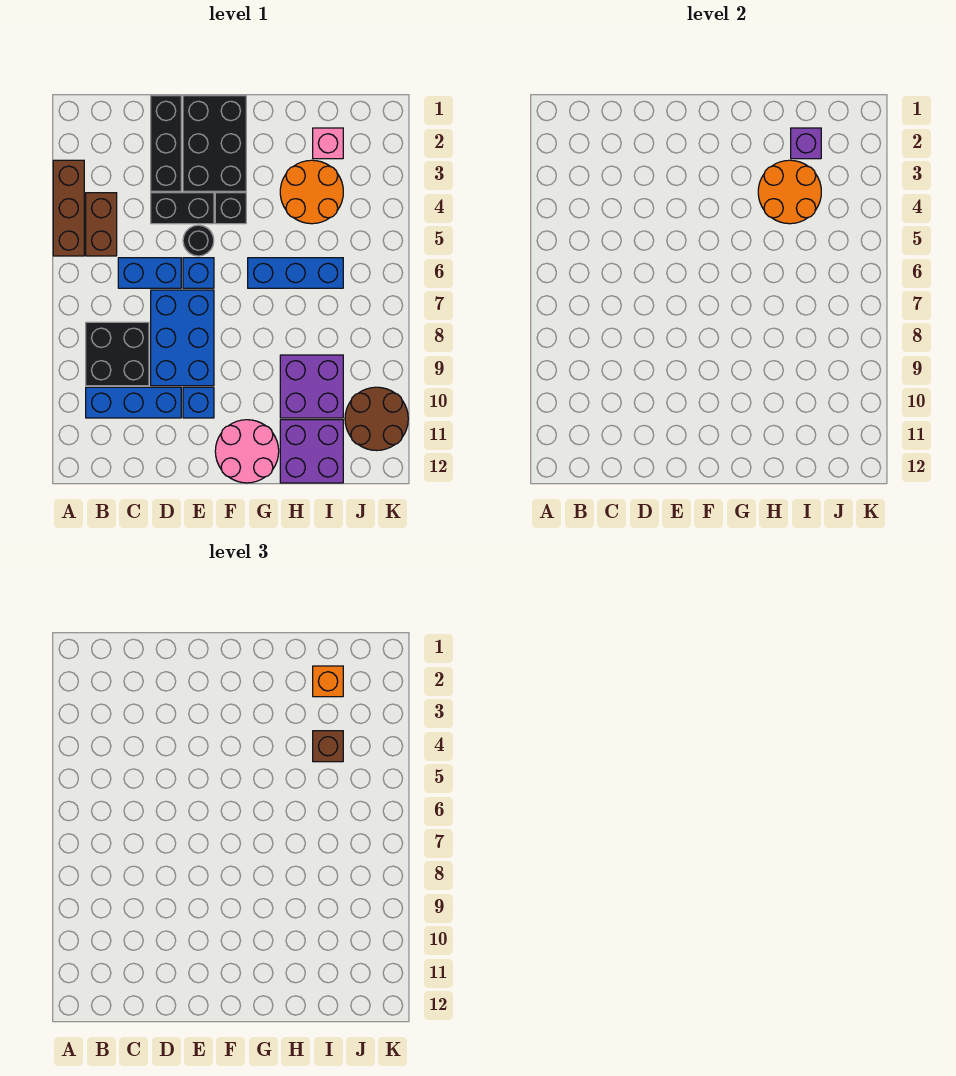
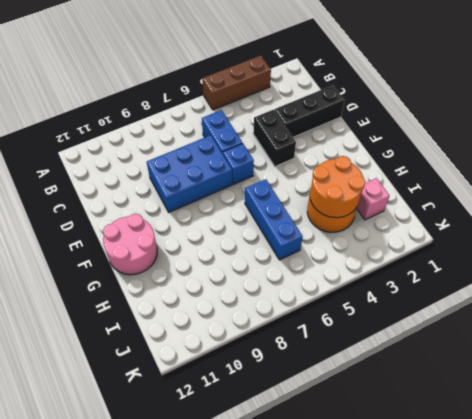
none -> brown 1x2 brick [86,193,117,256]
none -> black 2x2 brick [86,322,149,386]
none -> blue 1x3 brick [86,387,181,418]

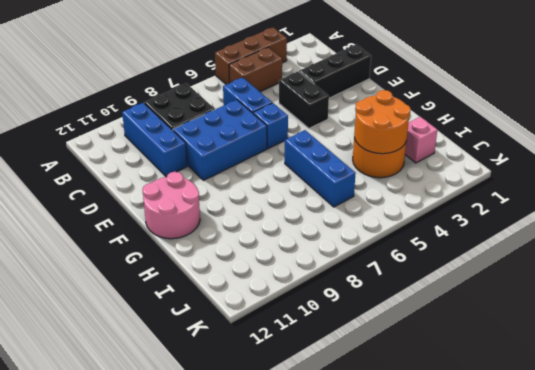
none -> black 2x3 brick [183,96,246,191]
none -> black 1x1 round brick [183,225,214,256]
none -> blue 1x1 brick [183,387,214,418]

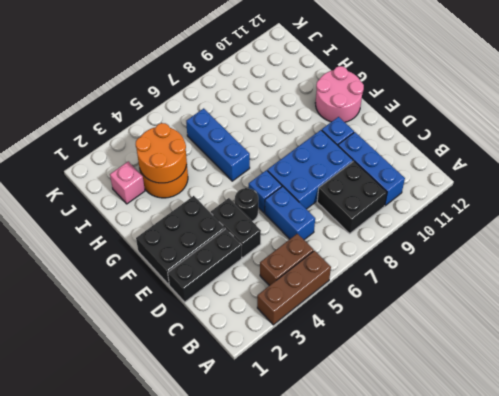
none -> black 1x1 brick [215,193,246,224]
none -> purple 2x2 brick [280,355,343,418]
none -> purple 2x2 brick [280,420,343,483]

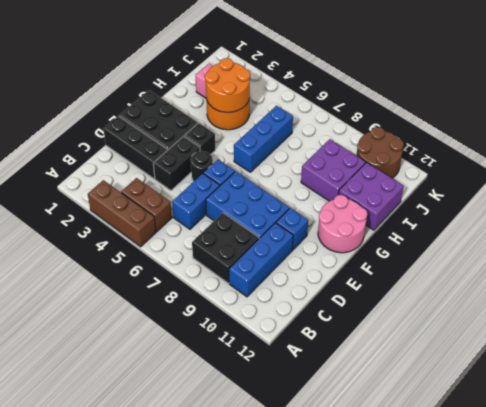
none -> purple 1x1 brick [791,128,821,159]
none -> orange 1x1 brick [313,666,343,697]
none -> brown 1x1 brick [313,731,343,762]

